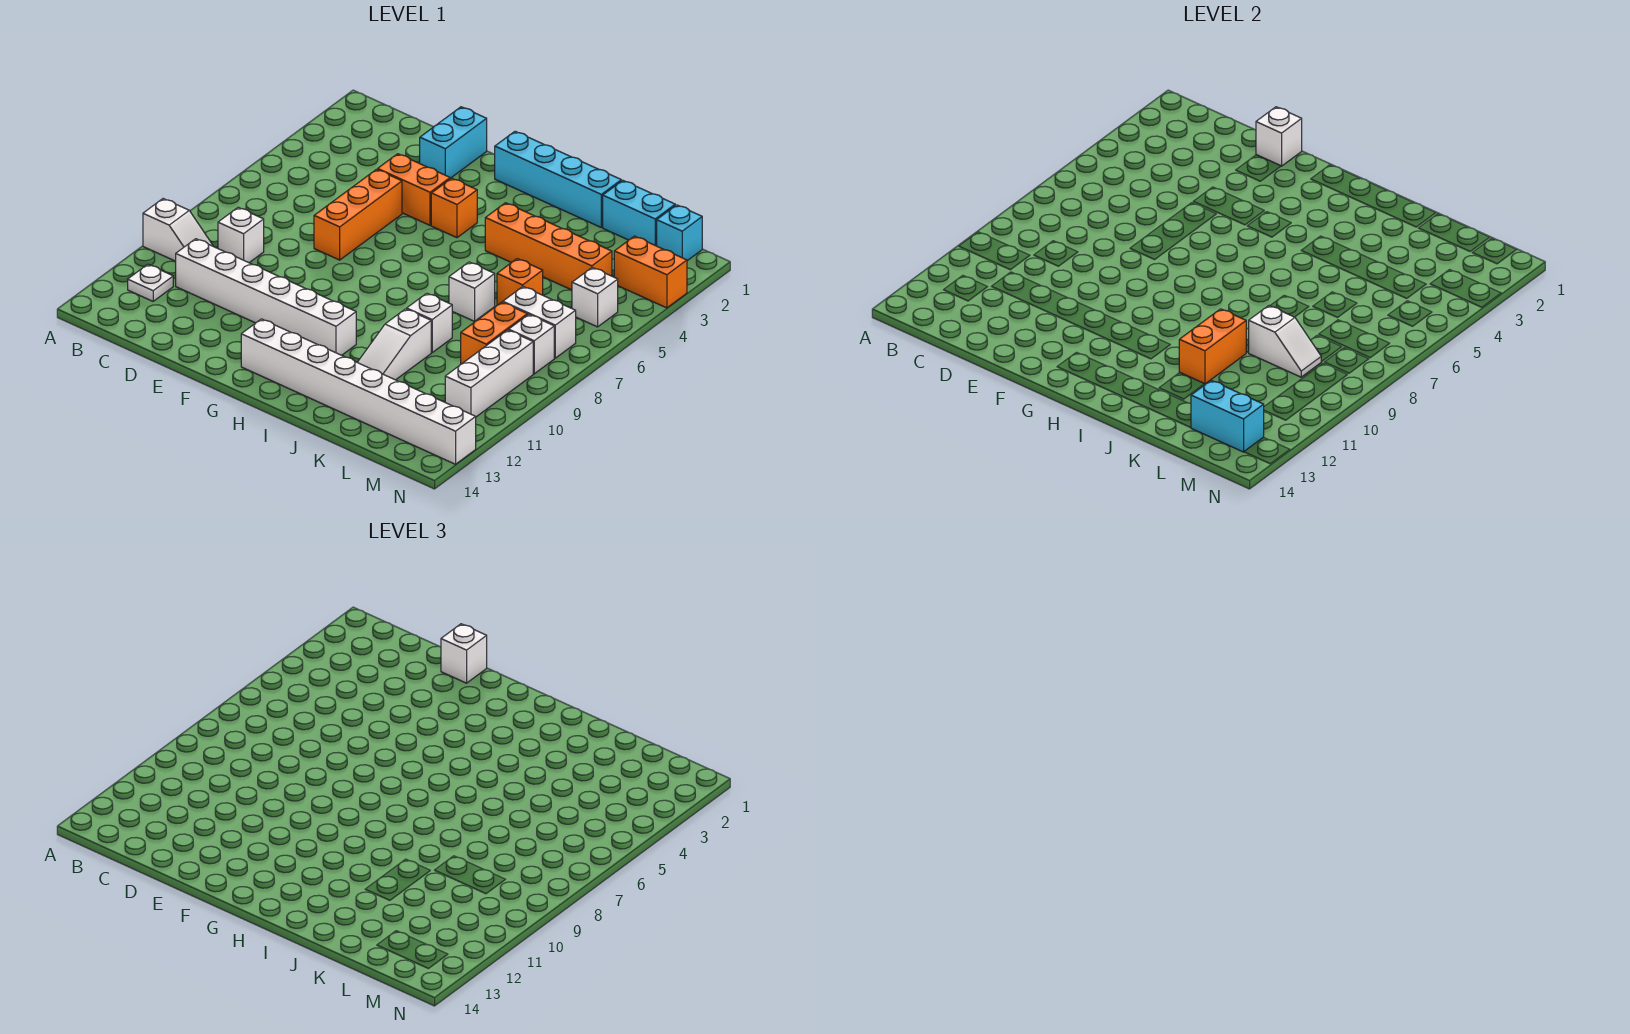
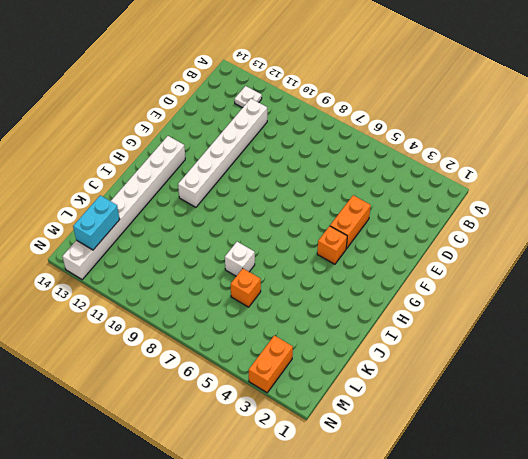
none -> white 1x2 slope [143,199,213,261]
none -> white 1x1 brick [218,207,264,263]
none -> cyan 1x2 brick [420,107,487,178]

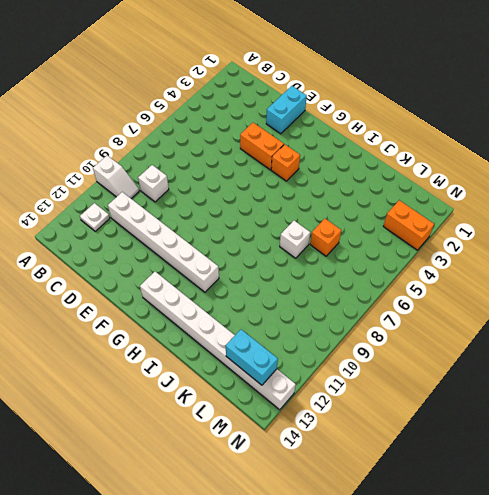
none -> orange 1x3 brick [314,169,402,260]
none -> cyan 1x4 brick [495,131,621,227]
none -> orange 1x4 brick [485,203,612,290]

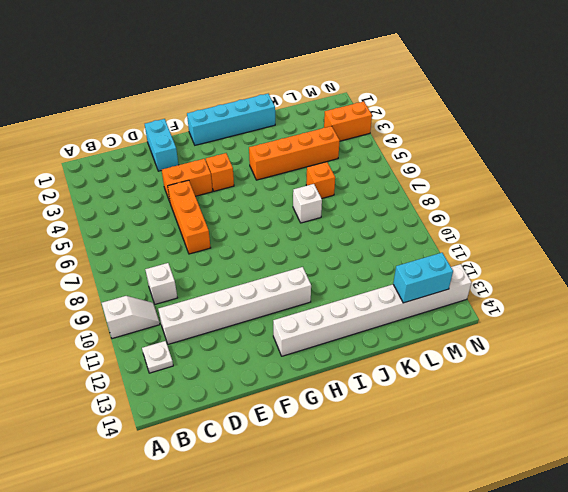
none -> white 1x1 brick [407,293,452,353]
none -> white 1x3 slope [357,309,431,380]
none -> cyan 1x2 brick [603,180,675,246]

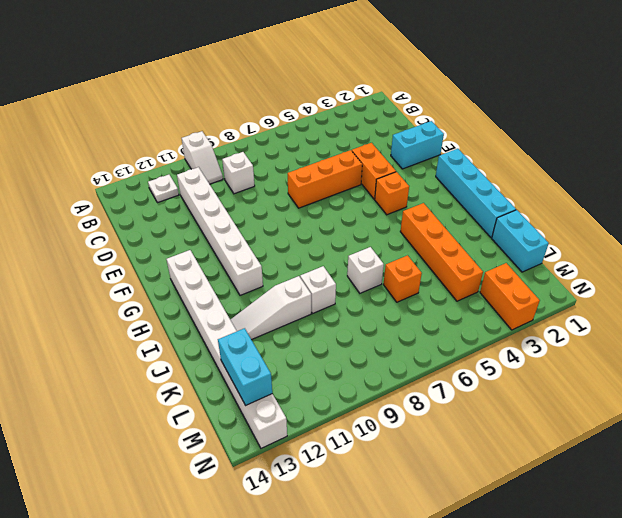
none -> white 1x2 brick [503,287,576,358]
none -> orange 1x2 brick [461,302,527,364]
none -> cyan 1x1 brick [657,205,702,261]

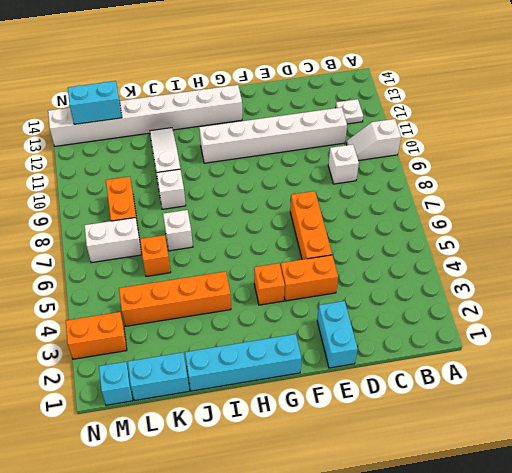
none -> white 1x1 brick [572,268,618,327]
none -> white 1x1 brick [509,314,554,374]
none -> white 1x3 brick [445,330,533,417]

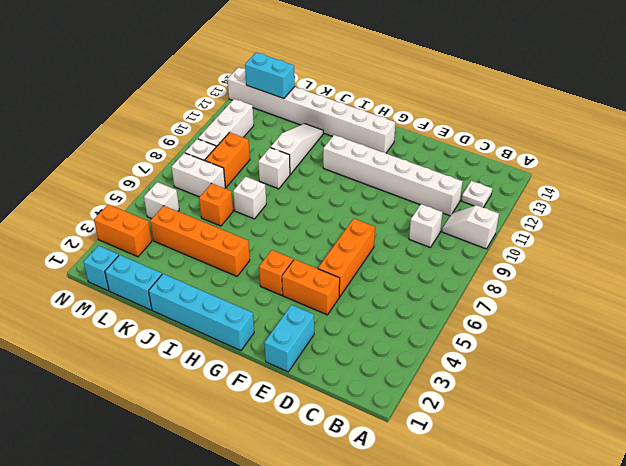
none -> white 1x1 brick [1256,107,1302,166]
none -> orange 1x2 brick [1179,309,1246,384]
none -> white 1x2 slope [1249,306,1321,377]

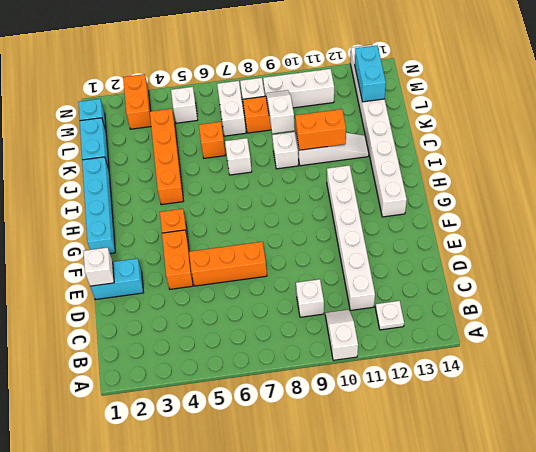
none -> white 1x1 brick [441,624,487,683]

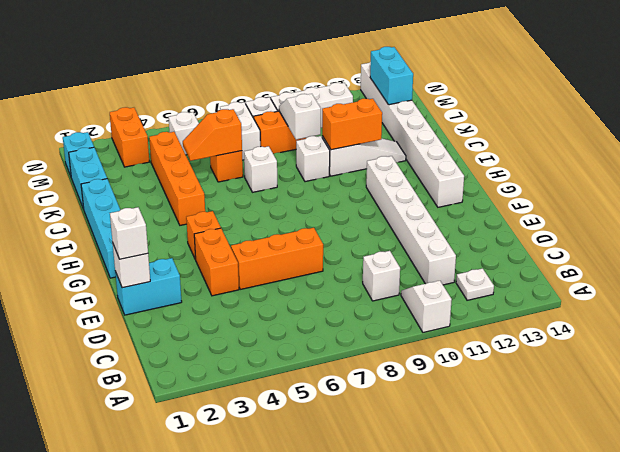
orange 1x2 slope [183,109,242,161] -> none

